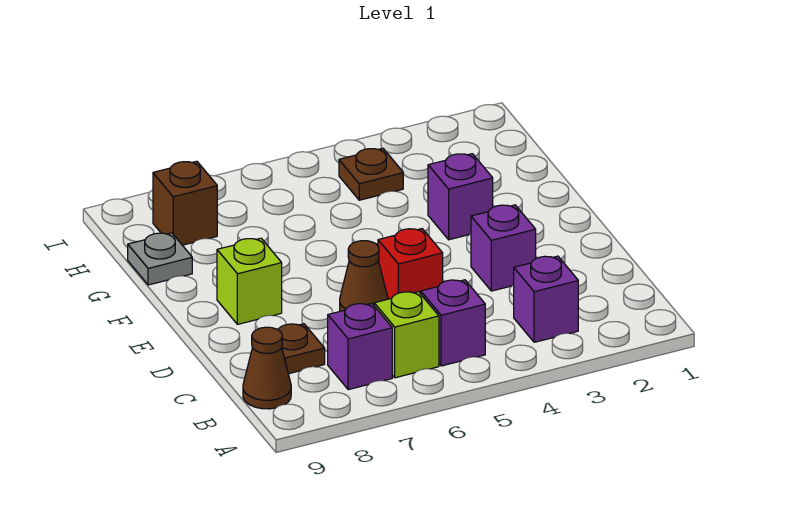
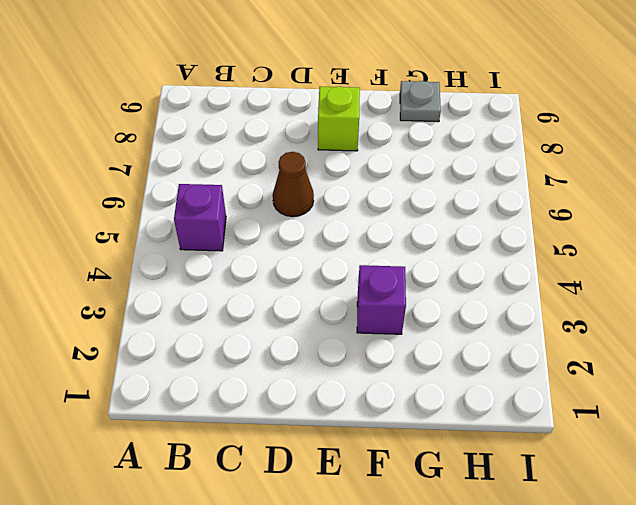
none -> purple 1x1 brick [514,256,578,342]
none -> lime 1x1 brick [374,292,439,378]
none -> purple 1x1 brick [328,303,392,390]

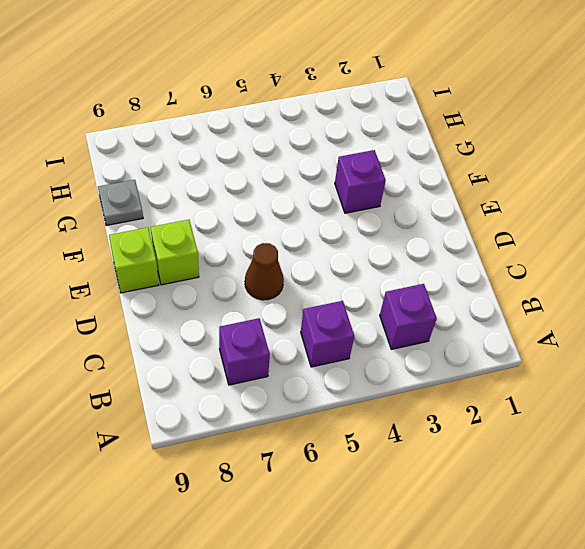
lime 1x1 brick [109,227,159,293] -> lime 1x1 brick moved to [374,292,439,378]
none -> brown 1x1 cone [243,327,291,409]
none -> brown 1x1 plate [278,324,325,374]
none -> purple 1x1 brick [471,205,536,291]

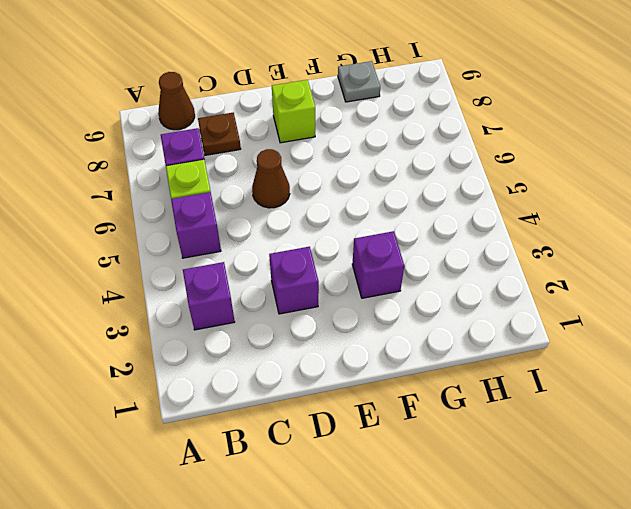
none -> red 1x1 brick [378,229,443,299]
none -> brown 1x1 plate [339,148,403,200]
none -> brown 1x1 brick [153,161,217,245]

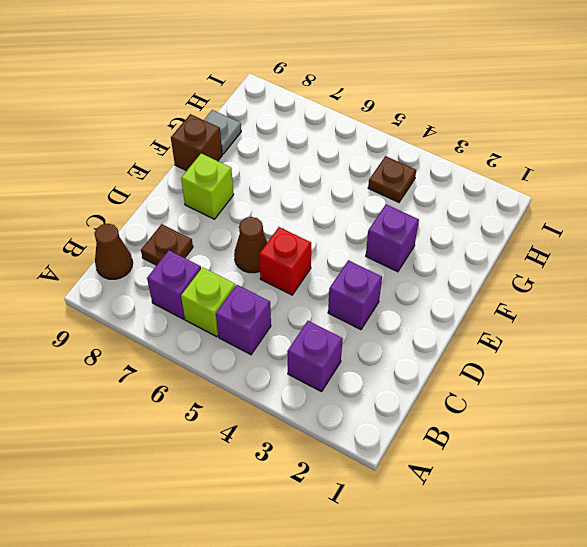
brown 1x1 brick [171,114,222,171] -> brown 1x1 brick moved to [153,161,217,245]

